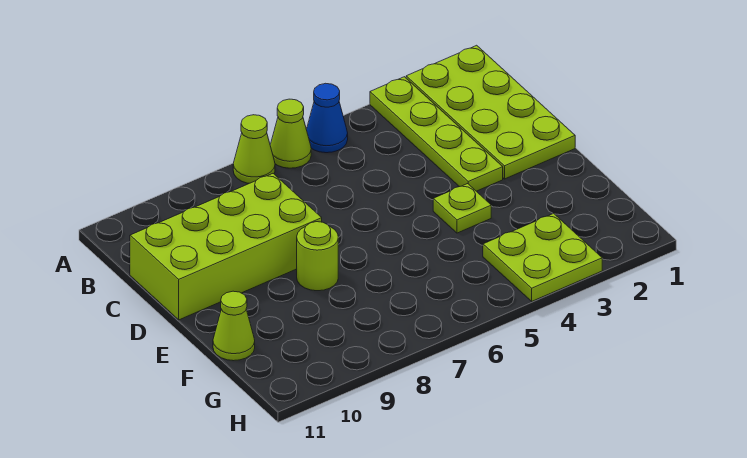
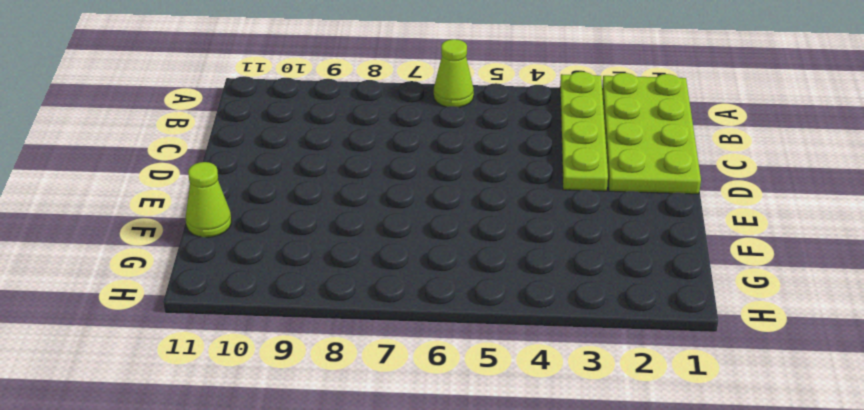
none -> blue 1x1 cone [306,83,348,153]
none -> lime 1x1 cone [233,115,275,183]

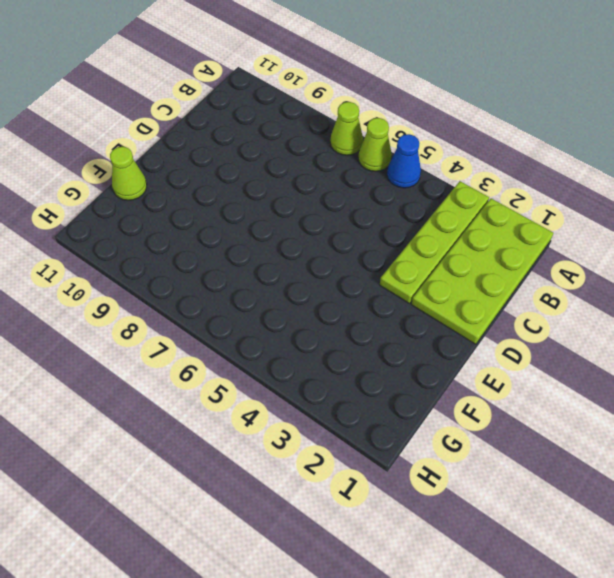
none -> lime 2x4 brick [130,174,322,320]
none -> lime 1x1 plate [433,184,491,233]

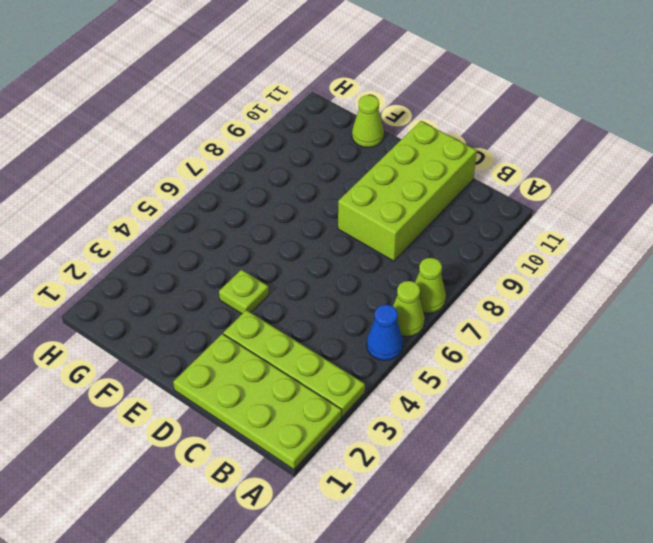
none -> lime 1x1 round brick [297,222,338,291]
none -> lime 2x2 plate [483,213,602,301]

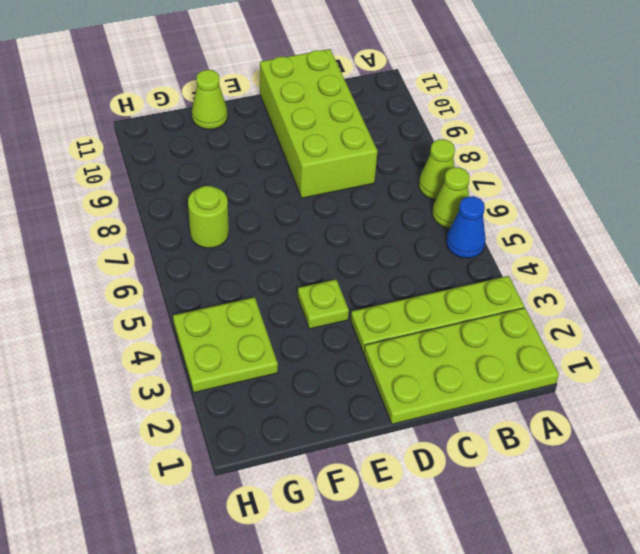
lime 1x1 round brick [188,186,229,248] -> lime 1x1 round brick moved to [297,222,338,291]

